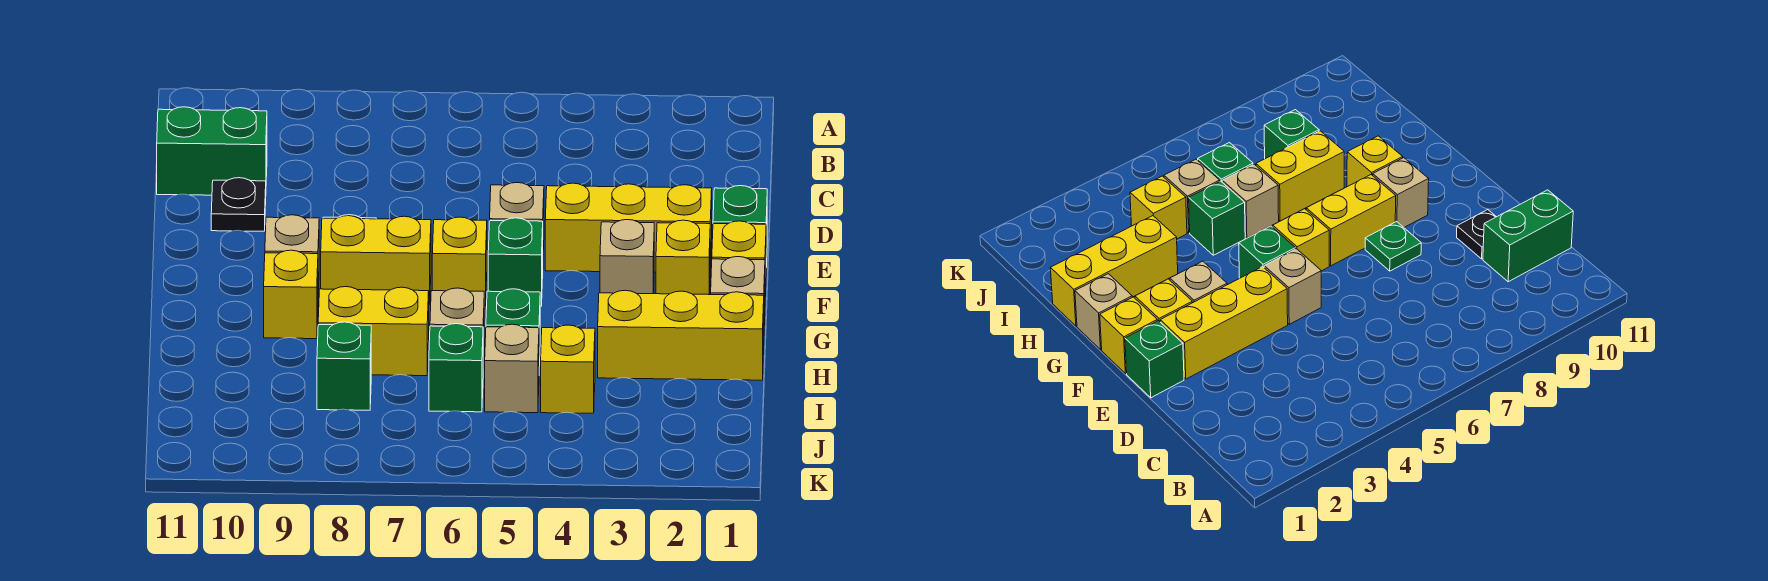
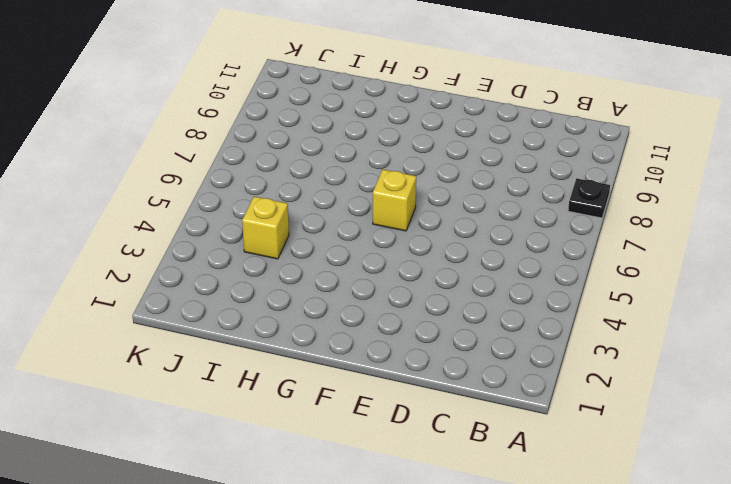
black 1x1 plate [568,178,610,218] -> black 1x1 plate moved to [211,178,266,231]
none -> green 1x2 brick [157,107,267,195]
none -> green 1x1 brick [713,186,767,267]
none -> yellow 1x3 brick [545,183,712,272]

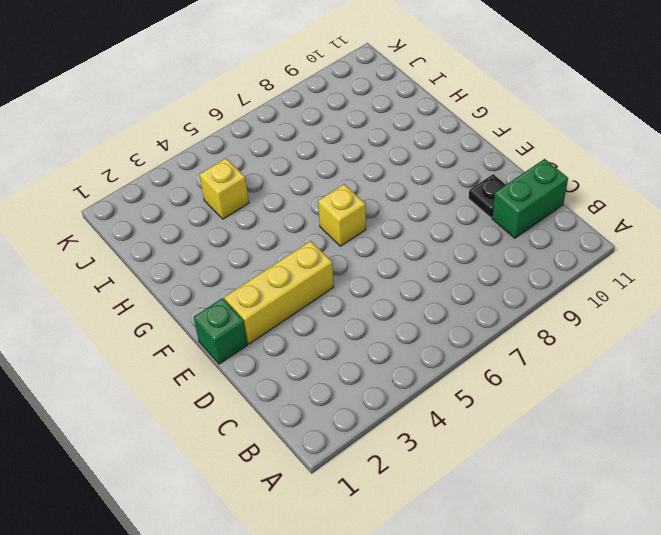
none -> tan 1x1 brick [490,183,544,250]
none -> green 1x1 plate [1365,222,1421,271]
none -> yellow 1x1 brick [712,221,766,297]

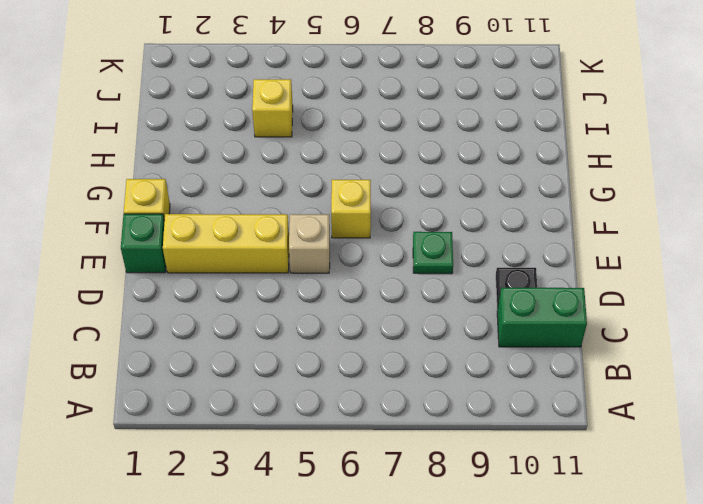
none -> yellow 1x1 brick [656,220,710,295]
none -> tan 1x1 brick [600,220,654,294]
none -> green 1x1 brick [488,218,543,306]

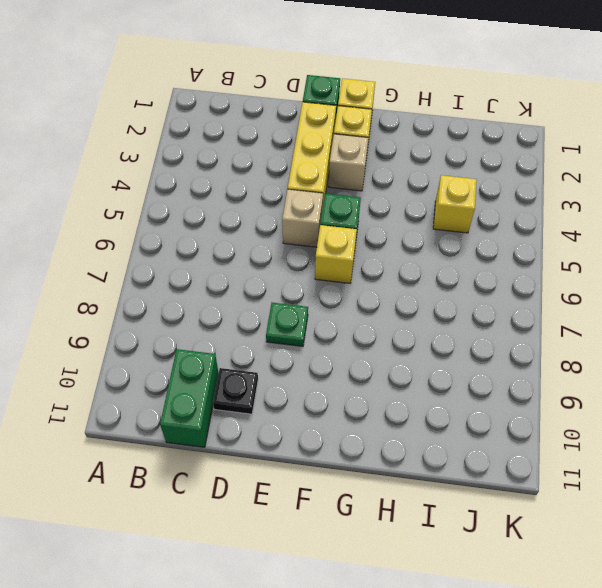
none -> yellow 1x2 brick [321,216,431,304]
none -> tan 1x1 brick [265,215,319,290]
none -> tan 1x1 brick [711,257,765,326]

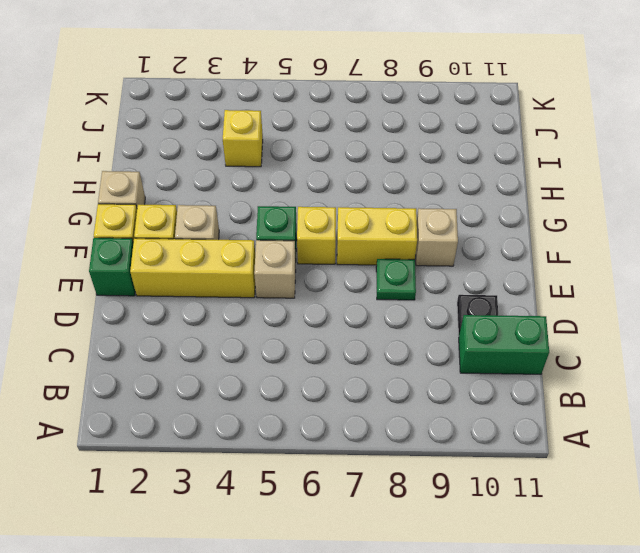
none -> yellow 1x1 brick [264,250,318,339]
none -> yellow 1x3 brick [598,290,764,380]
none -> green 1x1 brick [486,289,540,366]

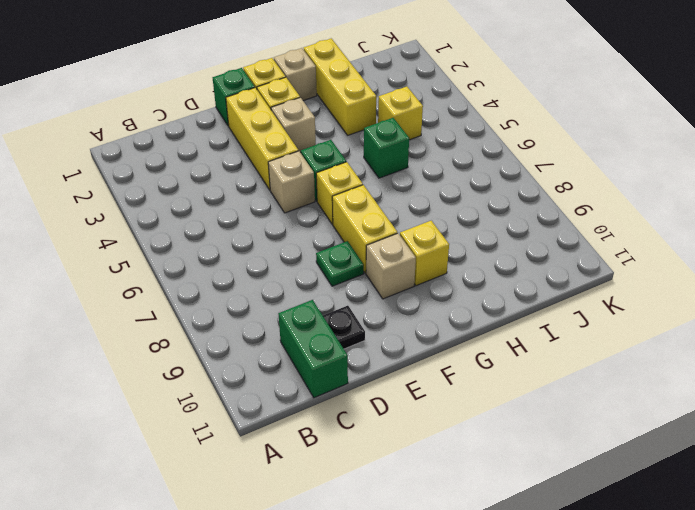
none -> tan 1x1 brick [430,288,484,369]
none -> yellow 1x2 brick [318,287,429,376]
none -> tan 1x1 brick [485,324,539,413]

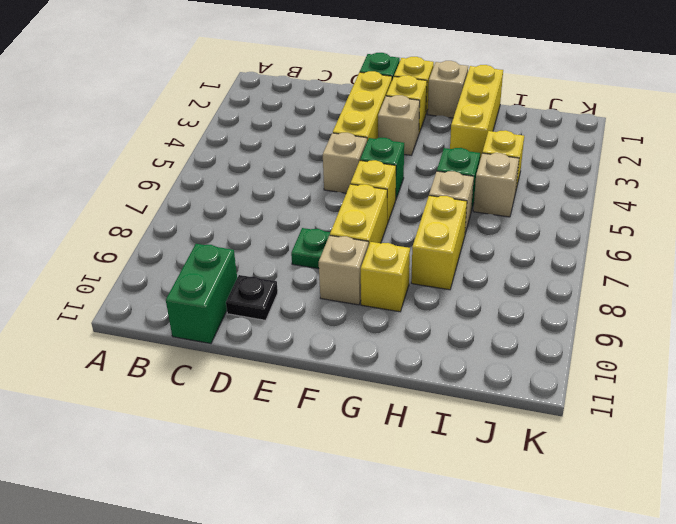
none -> green 1x1 brick [429,324,483,412]
none -> green 1x1 brick [317,322,371,410]

